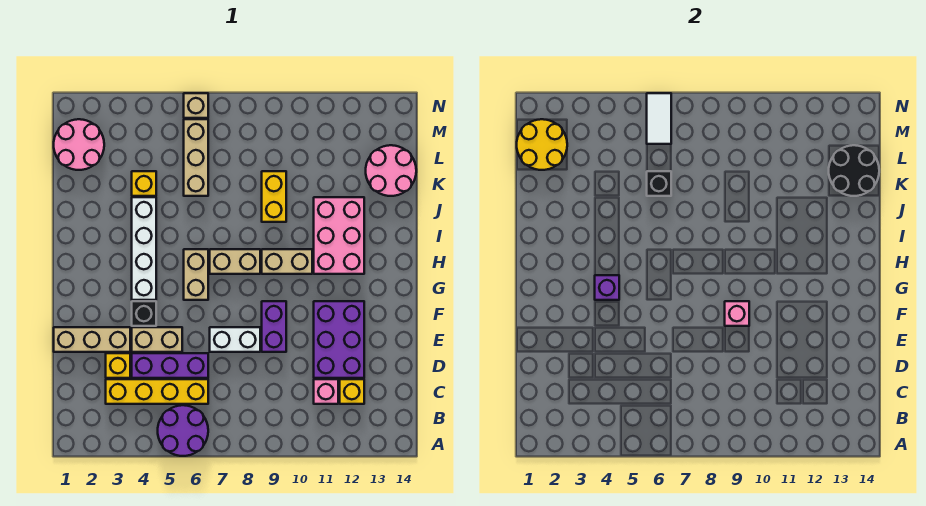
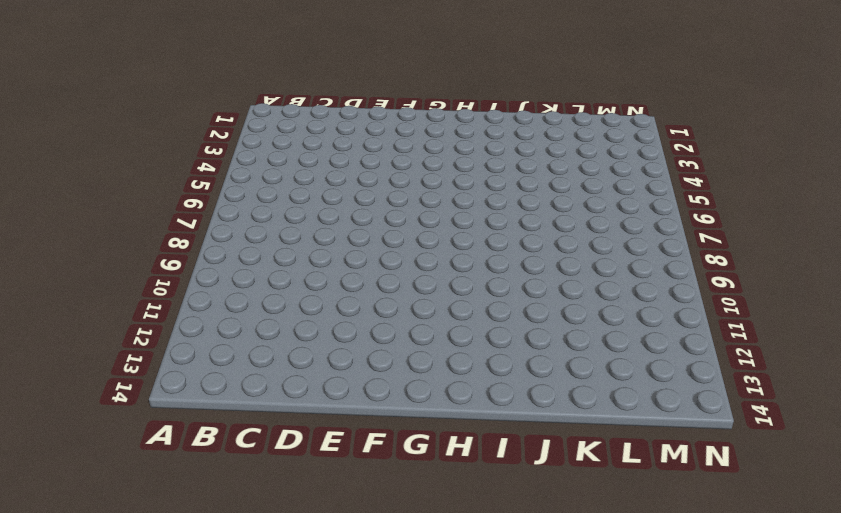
none -> purple 2x2 round brick [158,405,208,456]
none -> yellow 1x4 brick [106,379,208,404]
none -> pink 1x1 brick [314,379,338,404]

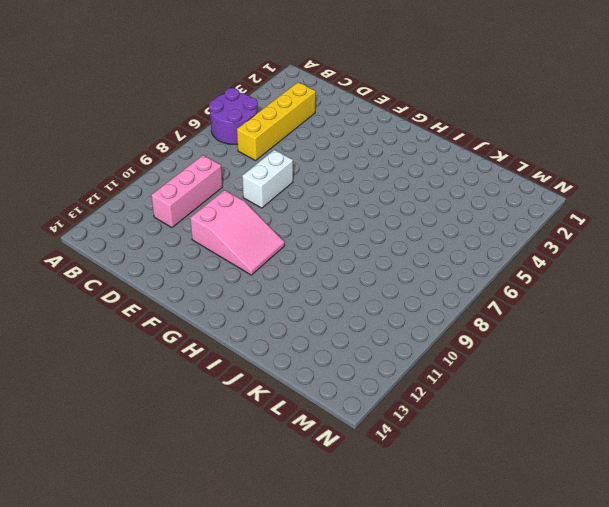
pink 1x3 brick [151,155,223,228] -> pink 1x1 brick [314,379,338,404]
pink 2x3 slope [190,190,285,275] -> purple 2x3 brick [314,301,364,378]
none -> yellow 1x1 brick [340,379,364,404]
none -> yellow 1x1 brick [106,353,130,378]
none -> purple 1x3 brick [132,353,208,378]

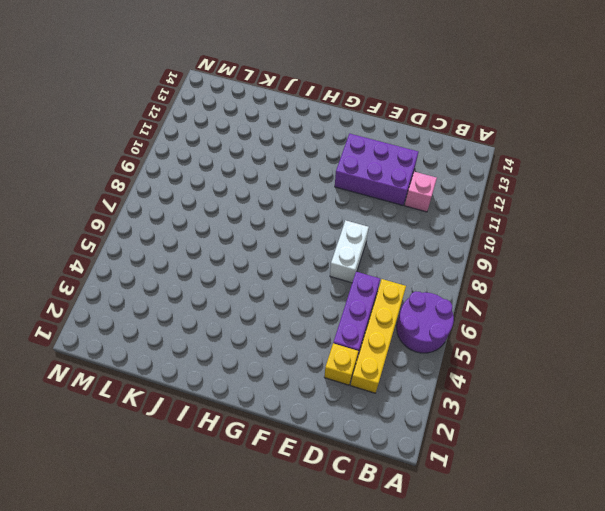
none -> yellow 1x1 brick [340,379,364,404]
none -> tan 1x3 brick [54,327,130,352]
none -> tan 1x2 brick [132,327,182,352]

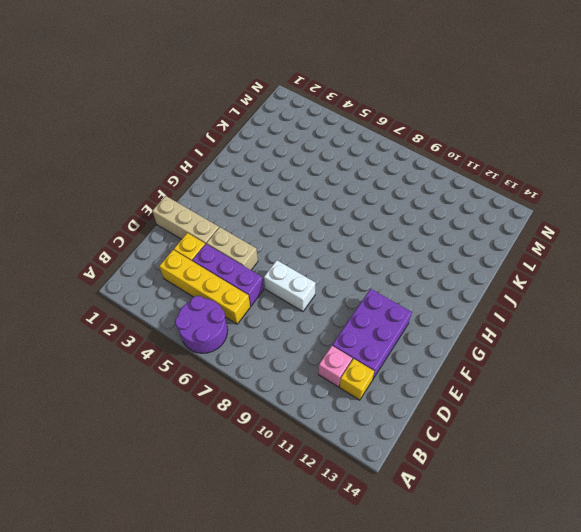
none -> purple 1x2 brick [262,301,286,352]
none -> black 1x1 brick [132,301,156,326]
none -> white 1x4 brick [132,197,156,300]

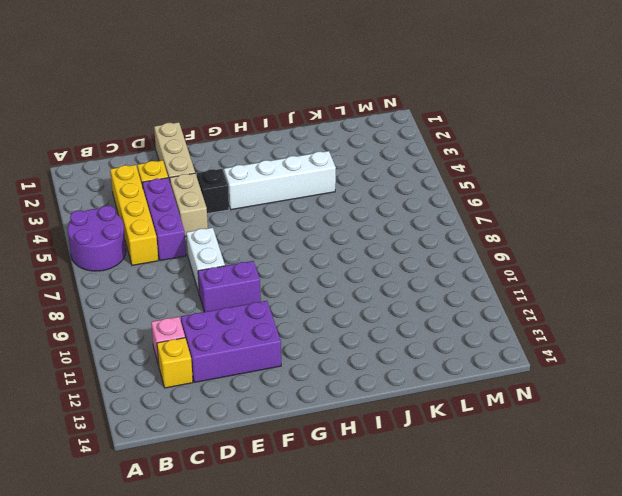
none -> tan 1x2 brick [184,249,208,300]
none -> tan 1x2 brick [210,249,260,274]
none -> tan 1x2 brick [262,249,312,274]

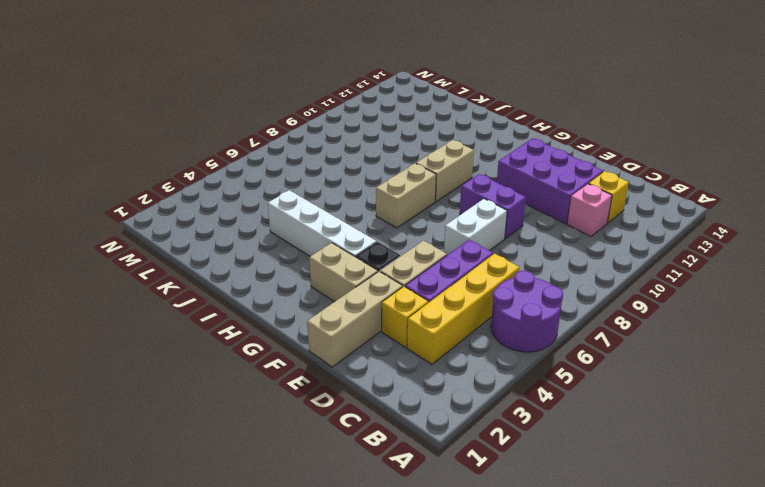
tan 1x2 brick [309,243,378,302] -> tan 1x2 brick moved to [184,249,208,300]
none -> pink 2x3 brick [314,197,364,274]
none -> yellow 1x2 brick [262,171,286,222]
none -> yellow 1x1 brick [132,171,156,196]

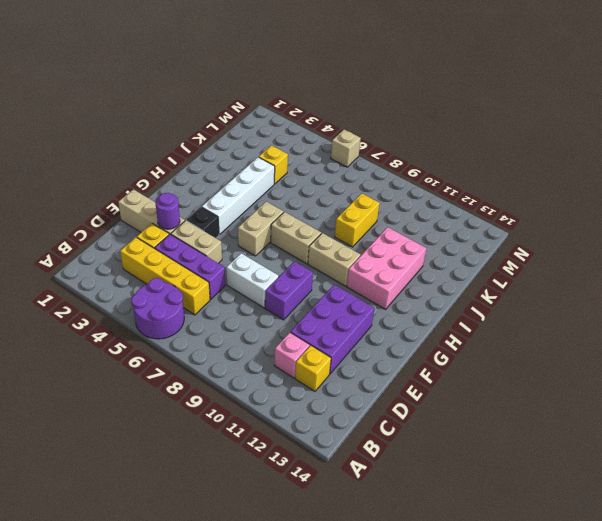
purple 1x1 round brick [155,193,180,229] -> none
none -> tan 1x3 brick [184,119,208,196]
none -> pink 2x2 round brick [366,145,416,196]
none -> pink 2x2 round brick [54,119,104,170]

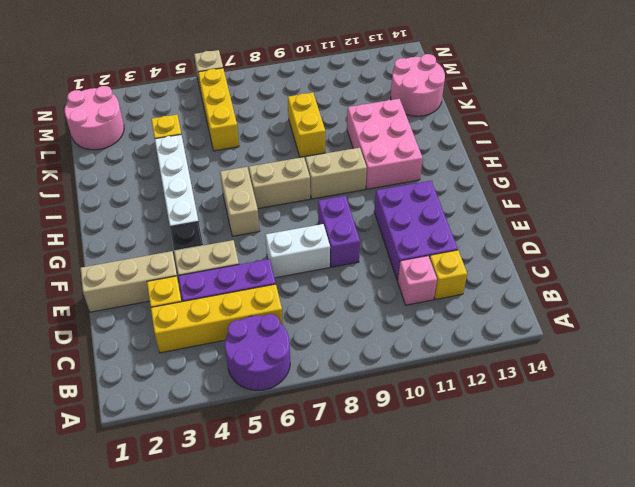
yellow 1x3 brick [198,68,239,151] -> tan 1x3 brick [184,119,208,196]
none -> pink 1x1 brick [725,301,749,326]
none -> purple 1x1 brick [595,275,619,300]
none -> black 1x1 brick [647,171,671,196]

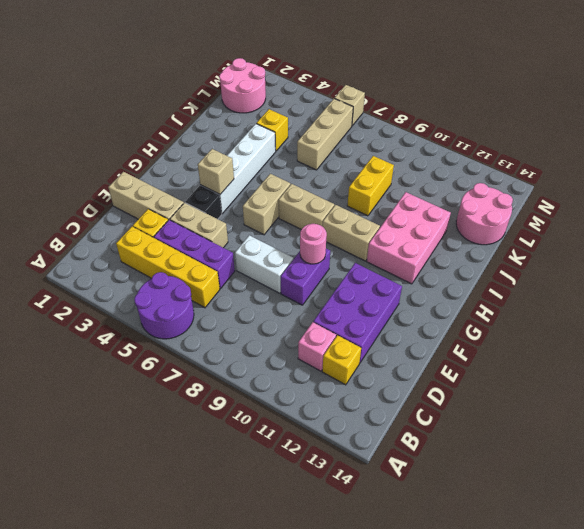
pink 1x1 round brick [300,224,327,264] -> pink 1x1 brick [725,301,749,326]
tan 1x1 brick [198,149,234,194] -> purple 1x1 brick [595,275,619,300]
none -> black 1x1 brick [647,171,671,196]
none -> black 2x2 round brick [829,145,879,196]
none -> yellow 2x2 round brick [517,119,567,170]

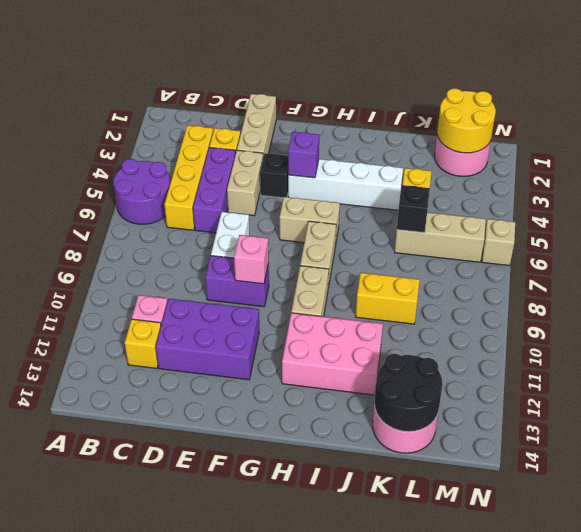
none -> white 1x2 tile [647,93,671,144]

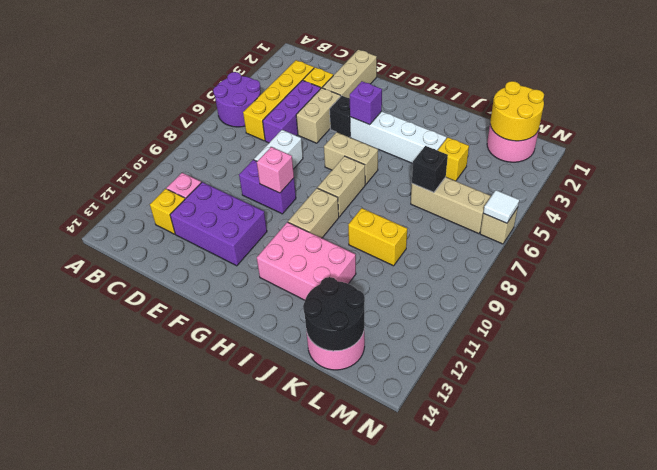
white 1x1 tile [483,190,519,223] -> white 1x2 tile [647,93,671,144]

